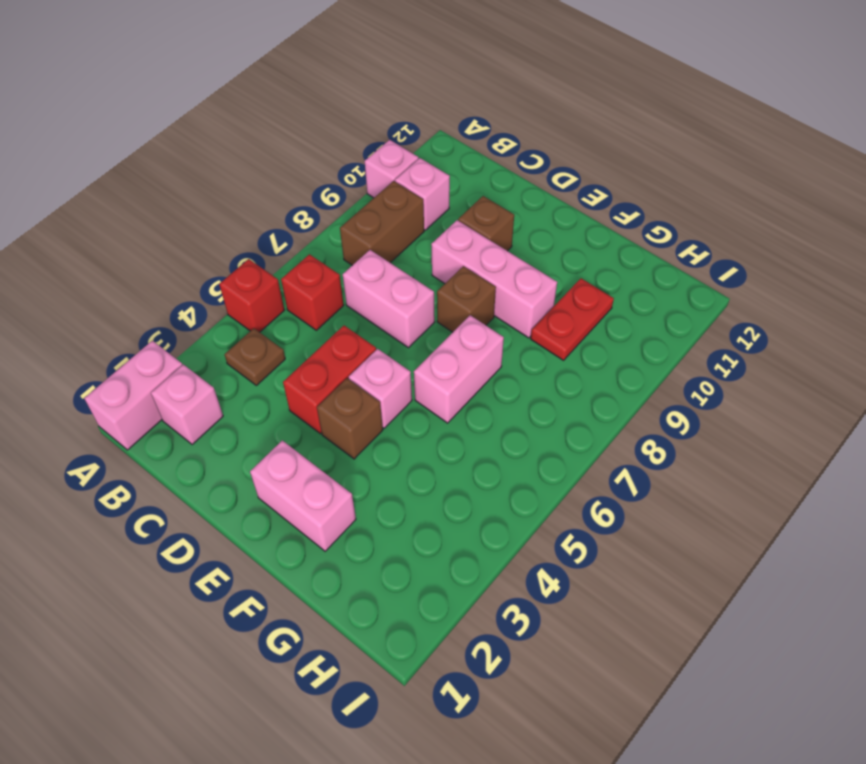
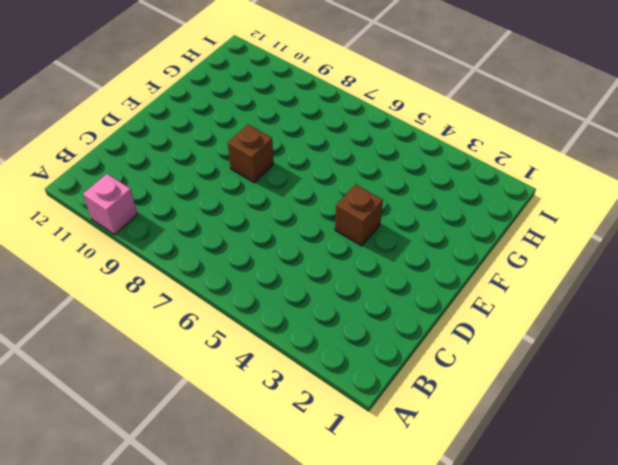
none -> pink 1x2 brick [84,341,182,450]
none -> red 1x1 brick [219,259,284,332]
none -> pink 1x1 brick [151,364,223,445]

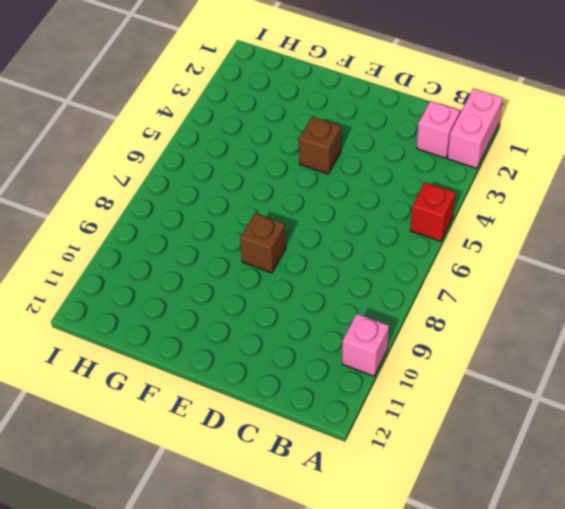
none -> brown 1x1 plate [225,328,285,385]
none -> red 1x1 brick [281,254,344,330]
none -> brown 1x2 brick [340,181,424,265]

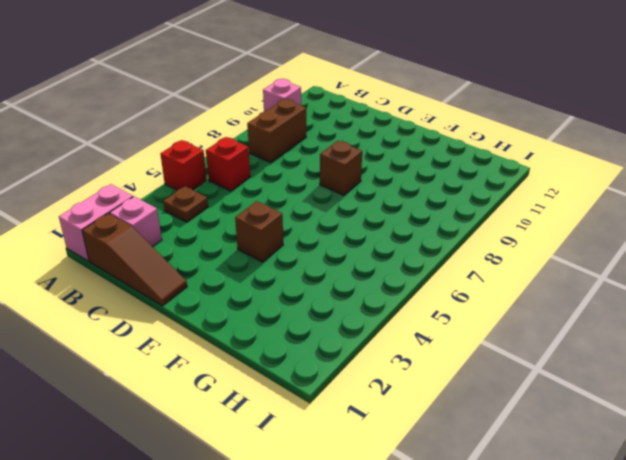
brown 1x3 slope [82,213,187,306] -> none
none -> pink 1x1 brick [395,158,450,230]
none -> pink 1x2 brick [343,250,435,348]
none -> red 1x2 brick [283,326,376,434]

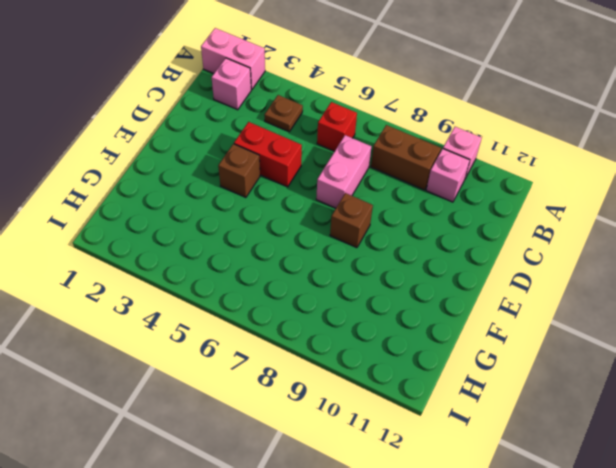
none -> red 1x1 brick [219,259,284,332]
none -> pink 1x3 brick [431,220,557,338]
none -> brown 1x1 brick [458,196,514,251]

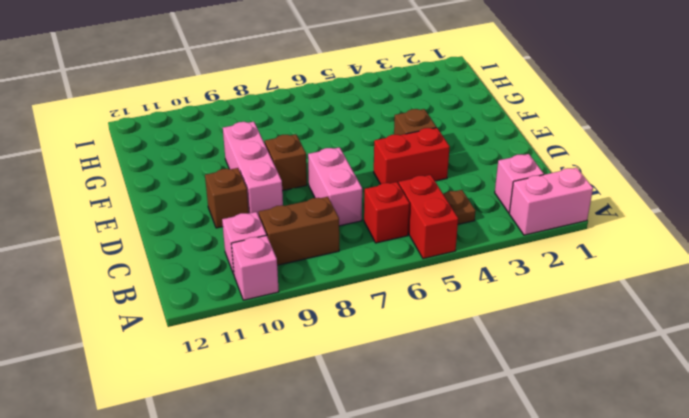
red 1x2 brick [399,175,458,259] -> red 1x1 brick [219,259,284,332]
none -> pink 1x2 brick [250,440,356,551]
none -> pink 1x1 brick [349,349,412,428]
none -> pink 1x2 brick [414,315,504,423]

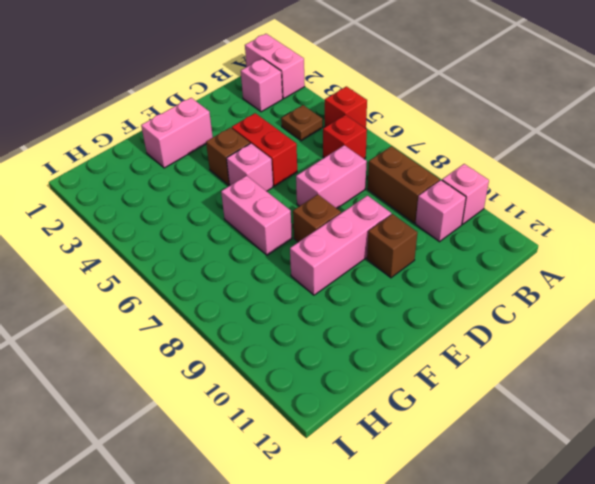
none -> red 1x2 plate [531,278,614,360]

